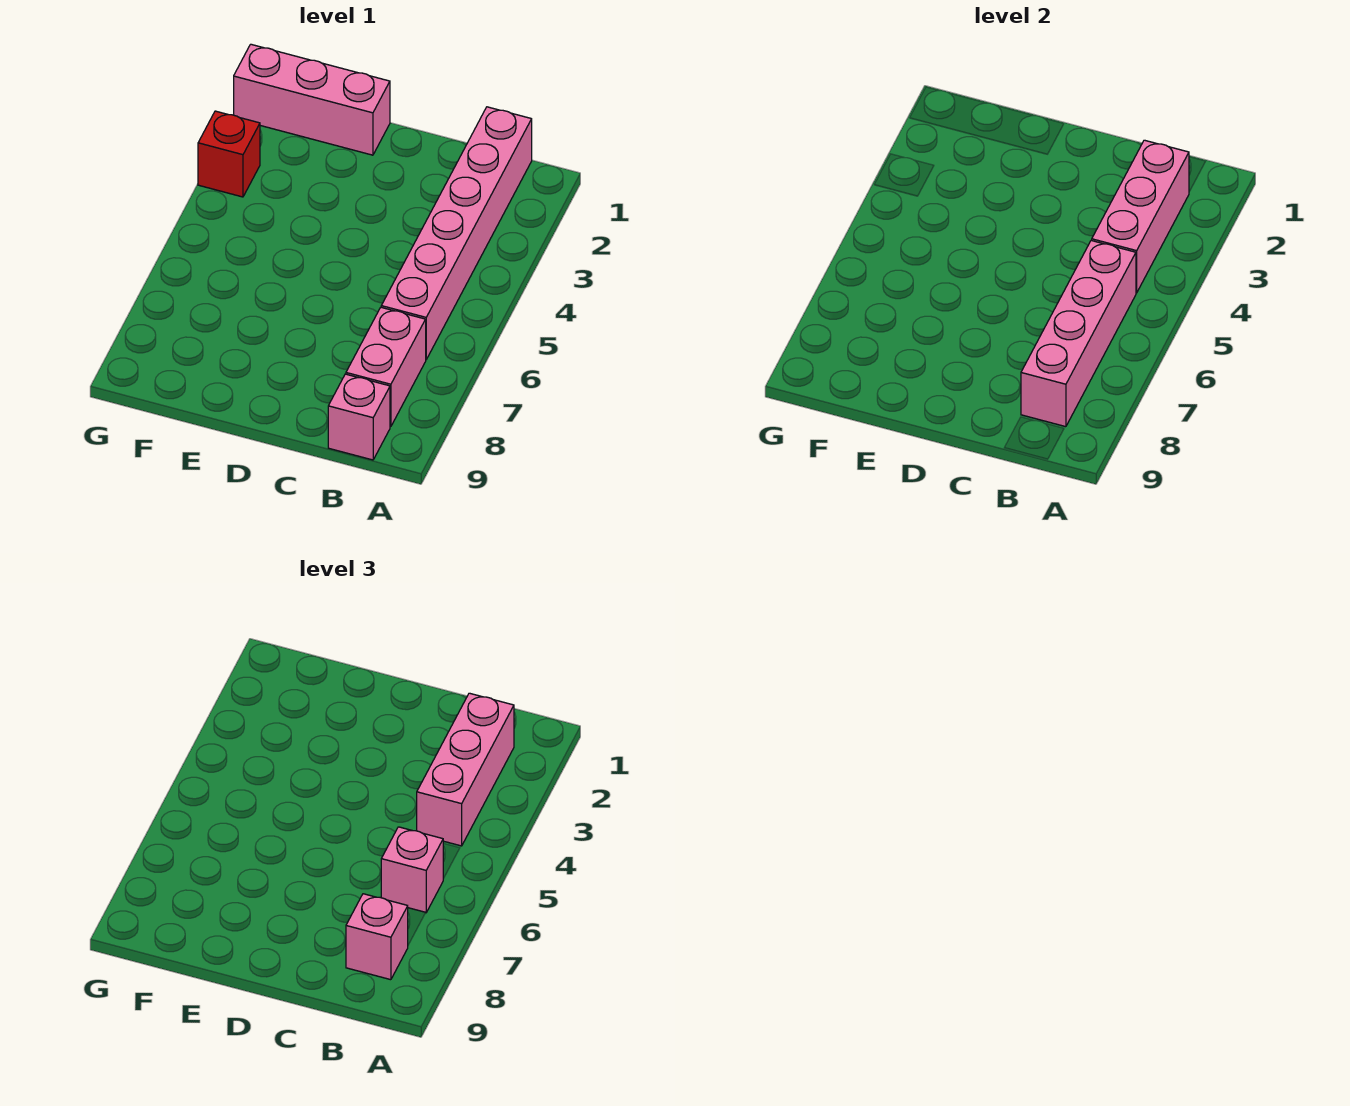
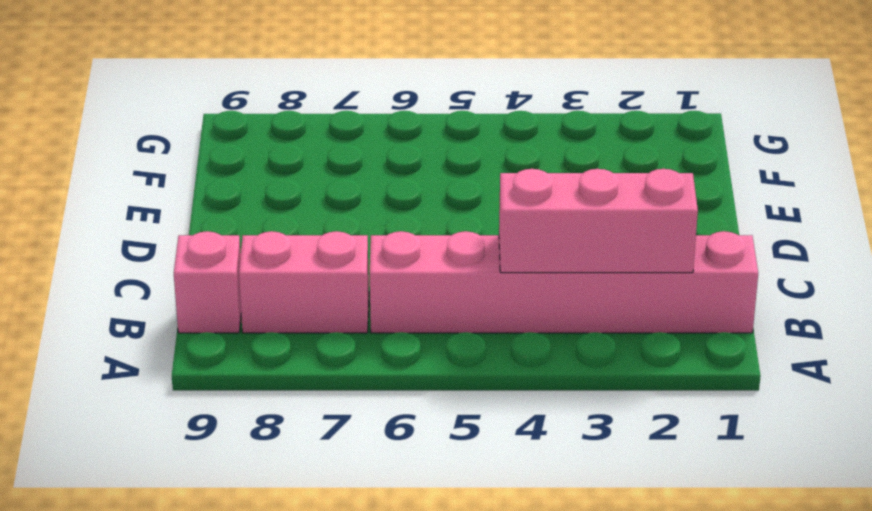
none -> pink 1x3 brick [234,44,390,155]
none -> red 1x1 brick [198,111,260,197]

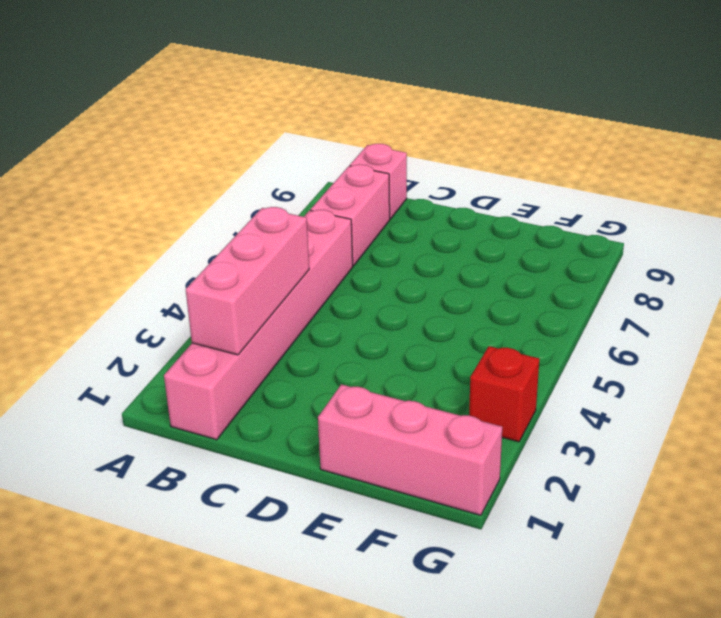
none -> pink 1x4 brick [1021,240,1136,427]
none -> pink 1x3 brick [417,693,514,846]

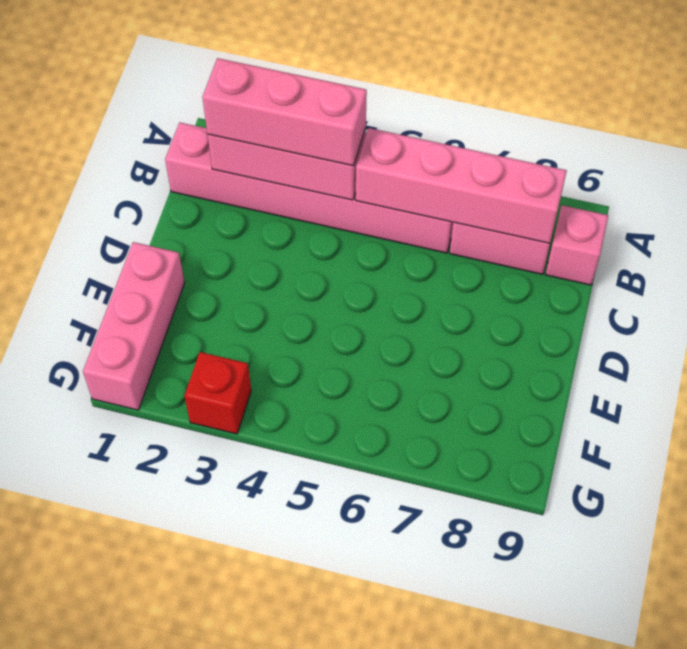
none -> pink 1x1 brick [381,827,444,913]
none -> pink 1x1 brick [346,894,408,980]

